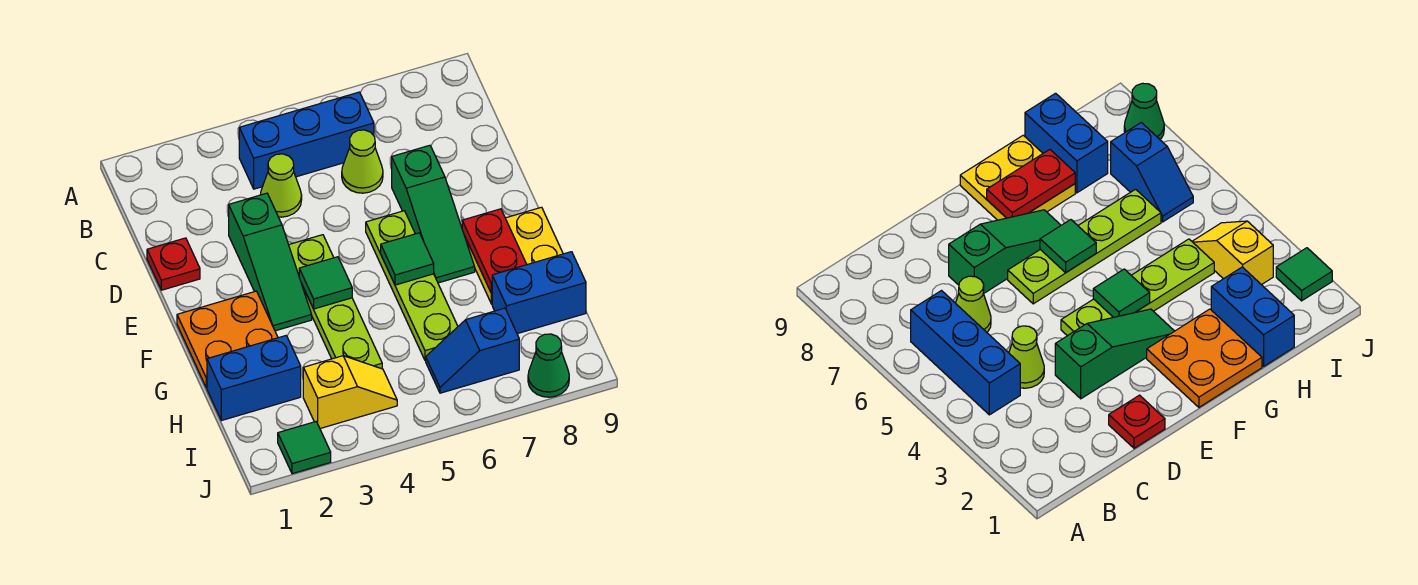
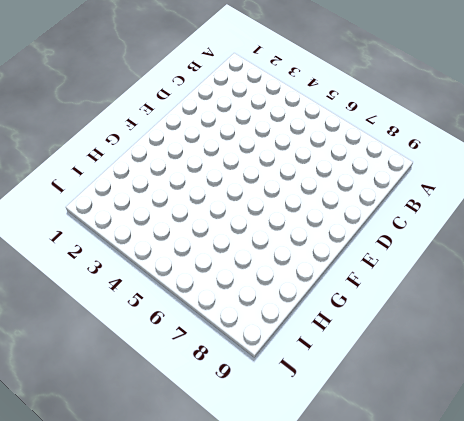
none -> blue 1x3 brick [239,92,374,189]
none -> lime 1x1 cone [260,154,302,217]
none -> lime 1x1 cone [342,130,383,193]

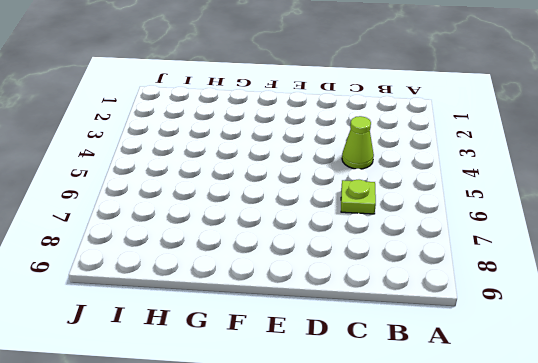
lime 1x1 plate [341,180,376,214] -> lime 1x1 cone [342,130,383,193]
none -> blue 1x3 brick [239,92,374,189]
none -> red 1x1 plate [147,238,200,290]
none -> green 1x3 slope [229,193,312,331]

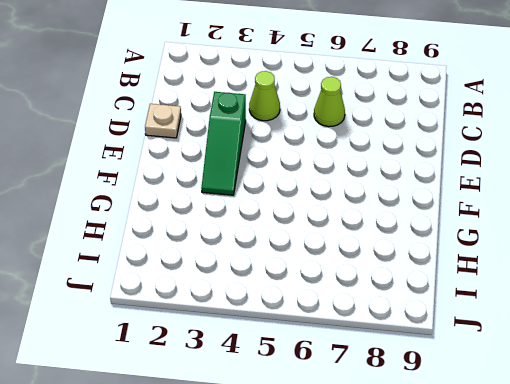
tan 1x1 plate [145,104,181,138] -> red 1x1 plate [147,238,200,290]
none -> blue 1x3 brick [239,92,374,189]
none -> green 1x3 slope [392,145,475,283]
none -> lime 1x4 plate [289,235,382,369]

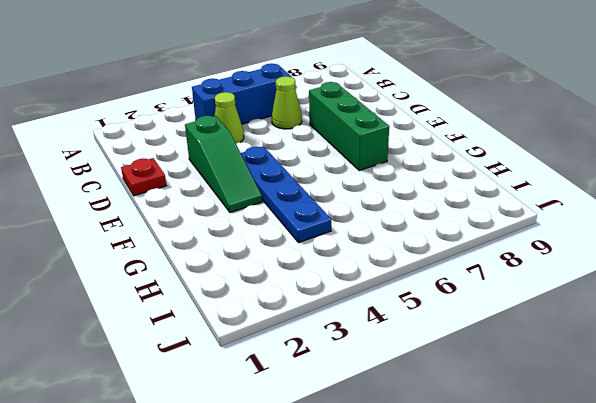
green 1x3 brick [309,82,389,171] -> green 1x3 slope [392,145,475,283]
blue 1x4 plate [241,146,331,243] -> lime 1x4 plate [289,235,382,369]
none -> lime 1x4 plate [366,211,458,361]
none -> orange 2x2 plate [177,291,278,388]
none -> yellow 2x2 plate [465,207,563,304]

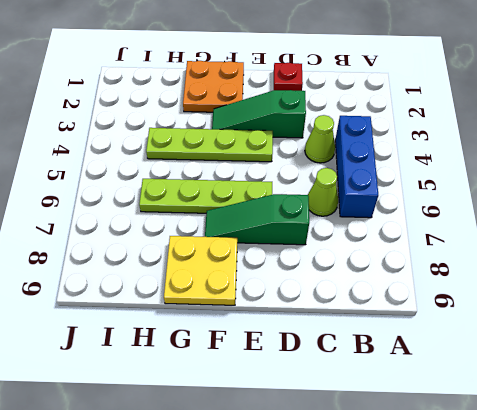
none -> blue 1x2 brick [207,336,301,421]
none -> blue 1x2 brick [492,252,586,334]
none -> yellow 1x2 slope [303,356,397,428]

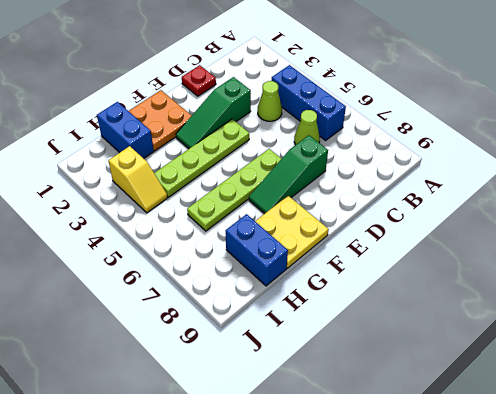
none -> blue 1x2 slope [426,308,519,393]
none -> green 1x1 tile [278,422,331,474]
none -> green 1x1 cone [528,334,569,397]

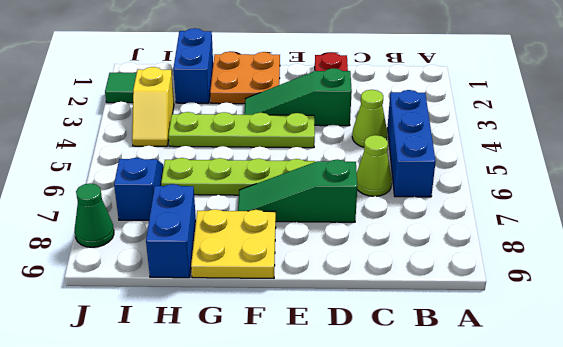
none -> green 1x1 tile [299,257,352,309]
none -> green 1x1 tile [381,233,434,285]
none -> red 1x2 plate [462,209,527,294]

